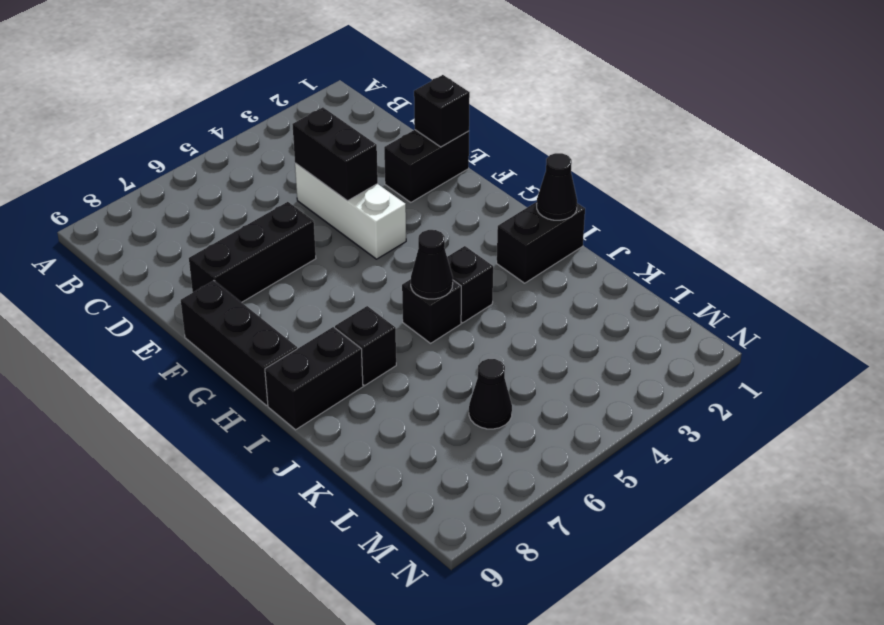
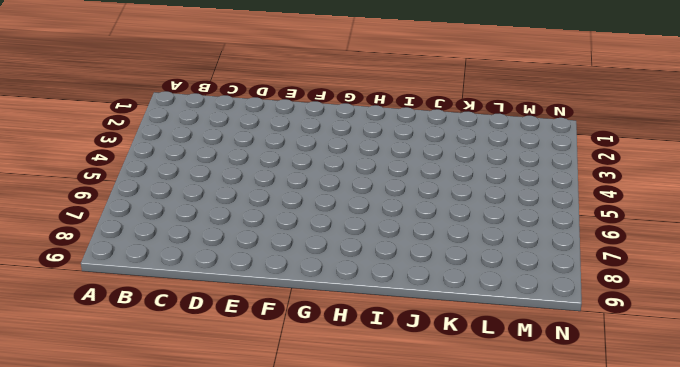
none -> white 1x3 brick [295,163,406,259]
none -> black 1x2 brick [384,130,469,202]
none -> black 1x3 brick [189,202,316,302]

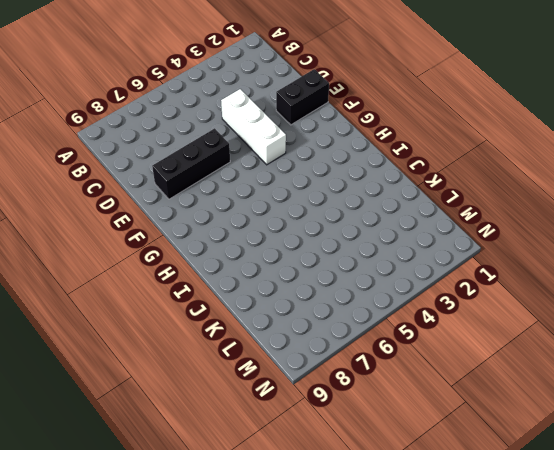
none -> black 1x3 brick [181,281,297,405]
none -> black 1x2 brick [497,202,585,283]
none -> black 1x1 brick [447,246,493,323]

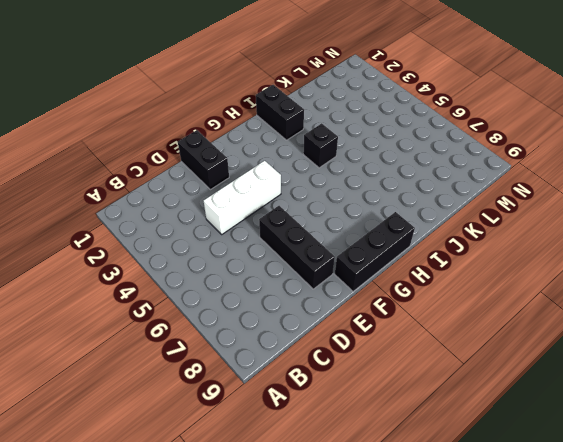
none -> black 1x1 brick [402,279,461,343]
none -> black 1x1 brick [335,306,396,386]
none -> black 1x2 brick [265,327,363,430]

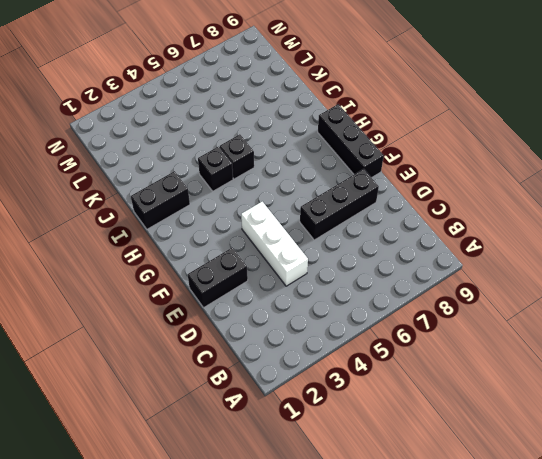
none -> black 1x1 brick [335,306,396,386]
none -> black 1x2 brick [265,327,363,430]
none -> black 1x1 cone [469,359,512,429]

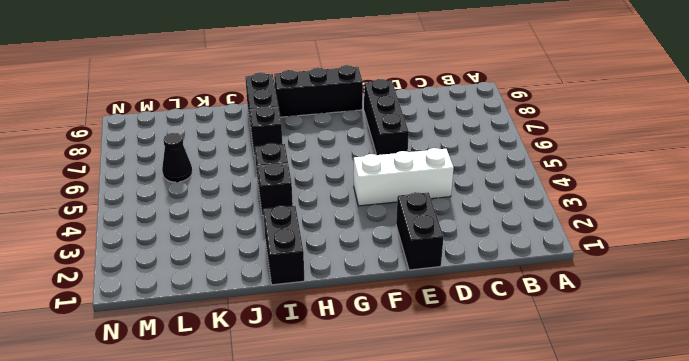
none -> black 1x2 brick [292,107,378,201]
none -> black 1x1 brick [414,75,470,147]
none -> black 1x1 cone [537,153,577,220]

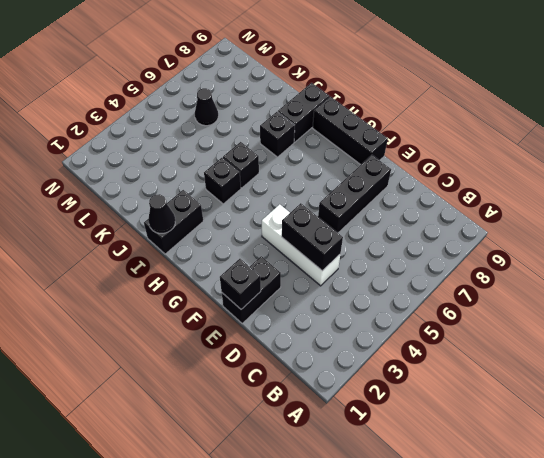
none -> black 1x1 cone [411,230,453,299]

